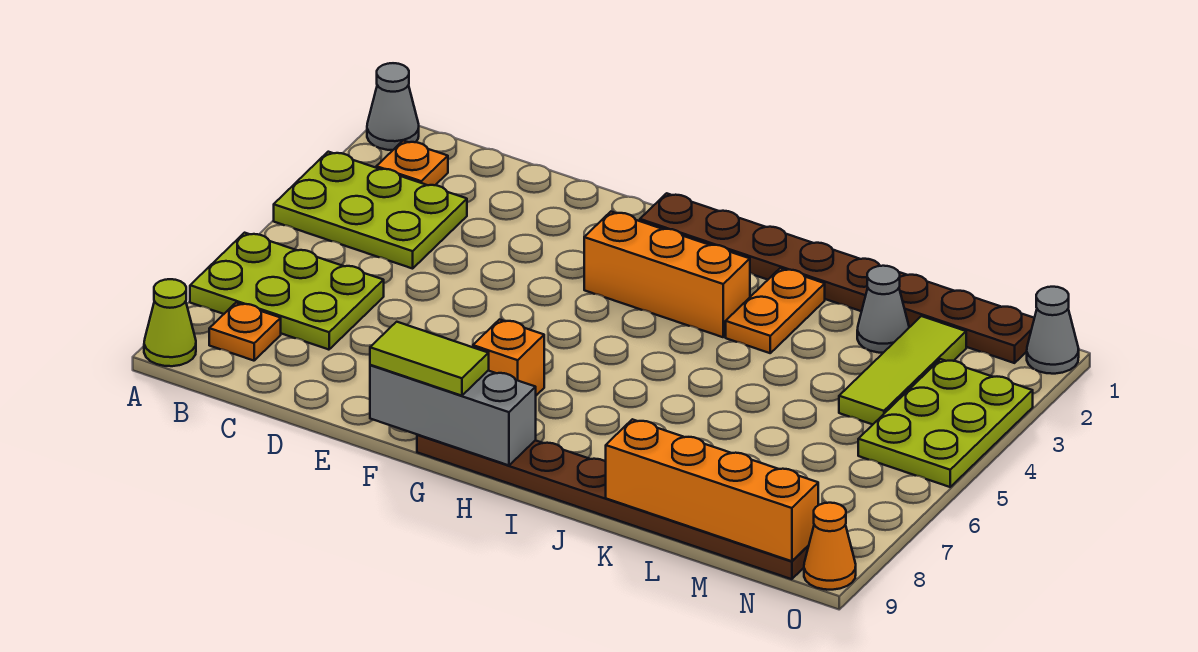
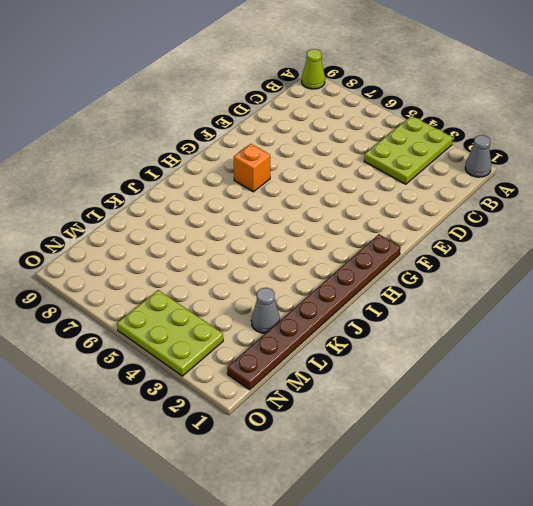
none -> lime 2x3 plate [190,233,384,350]
none -> orange 1x1 plate [376,141,448,185]
none -> orange 1x1 plate [209,303,281,361]

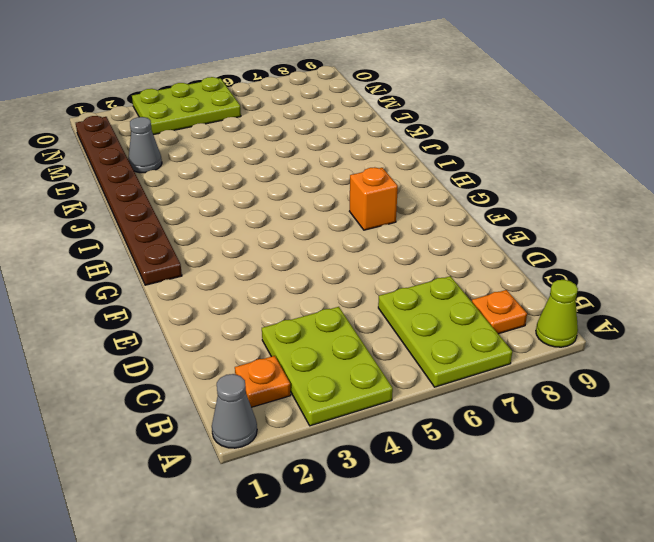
none -> orange 1x3 brick [584,212,750,337]
none -> brown 1x8 plate [417,435,809,579]
none -> orange 1x2 plate [726,268,825,353]

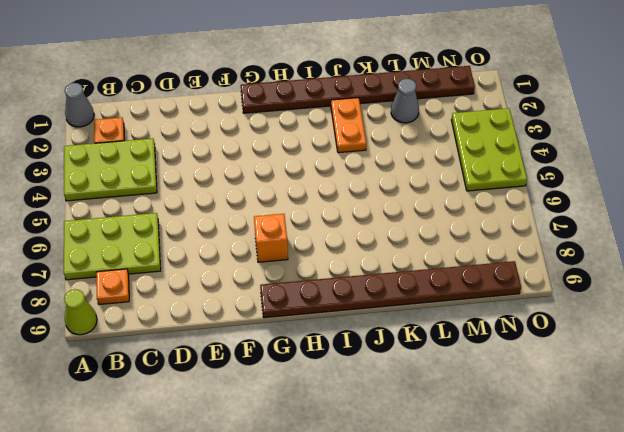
none -> orange 1x3 brick [584,212,750,337]
none -> lime 1x3 tile [839,316,966,424]
none -> grey 1x1 cone [1027,287,1079,374]

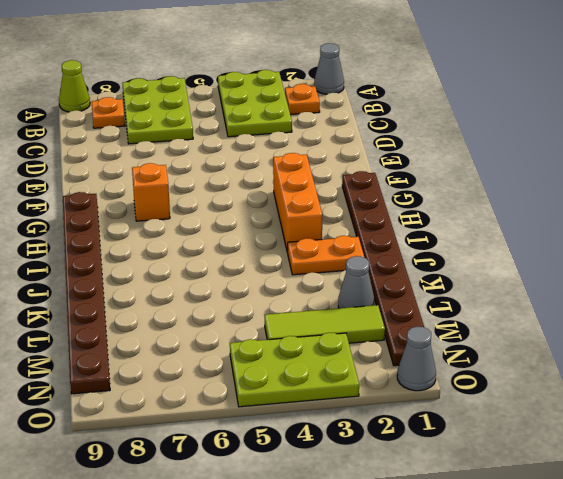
none -> orange 1x1 cone [804,503,856,590]
none -> grey 1x3 brick [370,365,536,465]
none -> orange 1x4 brick [606,419,818,561]

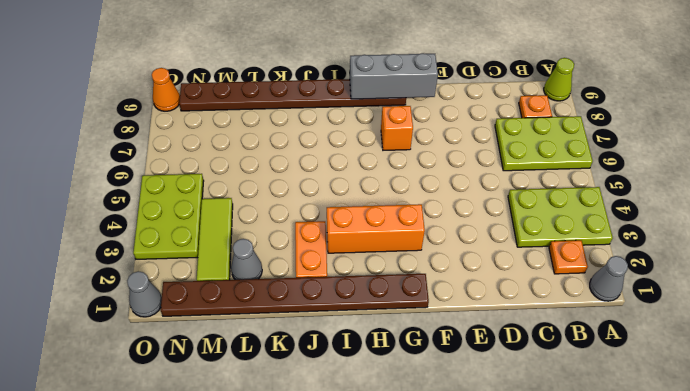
none -> orange 1x4 brick [606,419,818,561]
none -> lime 1x2 tile [370,322,489,396]

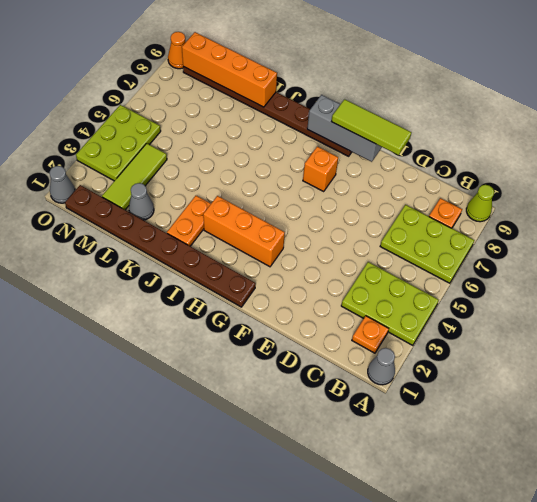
lime 1x3 tile [331,99,412,155] -> lime 1x2 tile [370,322,489,396]

